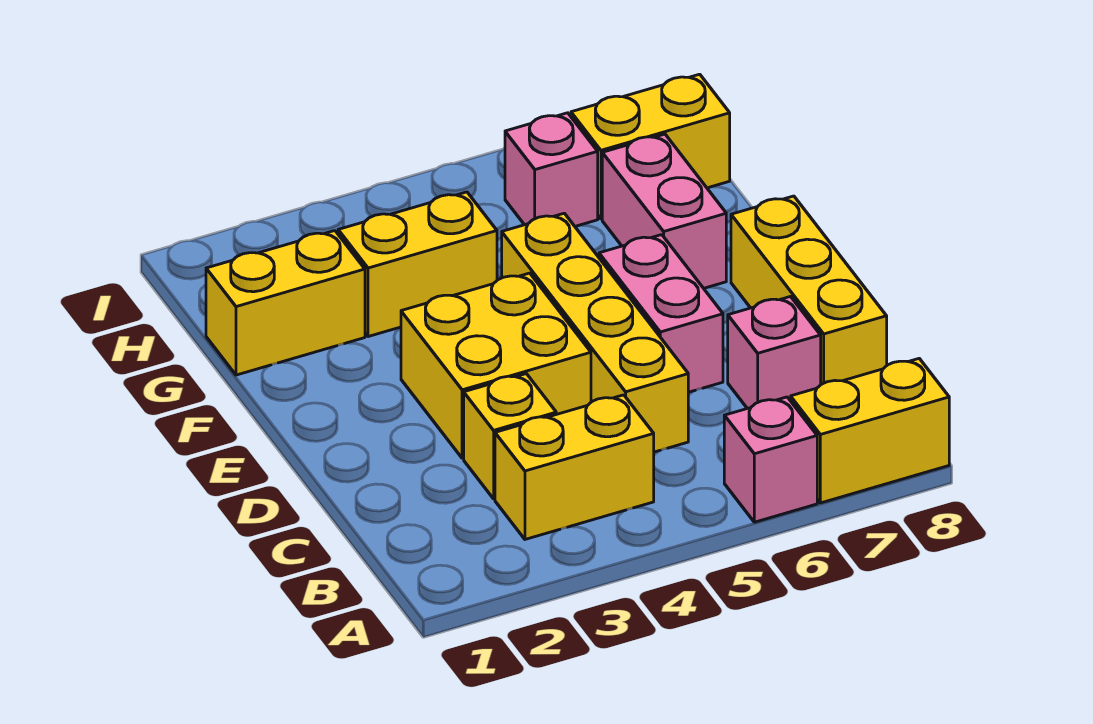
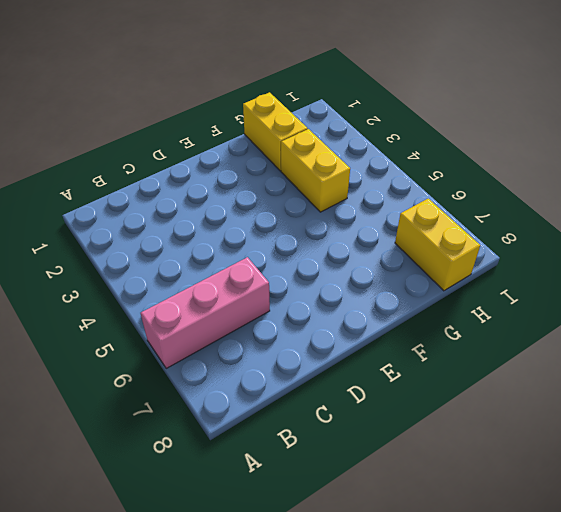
pink 1x3 brick [141,257,270,368] -> pink 1x1 brick [724,397,817,522]
none -> yellow 1x2 brick [791,359,949,503]
none -> yellow 1x2 brick [495,395,654,539]
none -> yellow 1x1 brick [464,374,556,499]

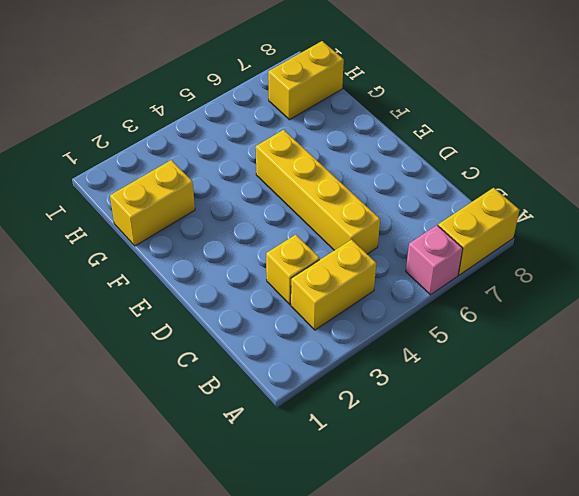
none -> pink 1x1 brick [728,297,821,409]
none -> yellow 1x3 brick [731,196,887,384]
none -> yellow 2x2 brick [401,273,591,458]

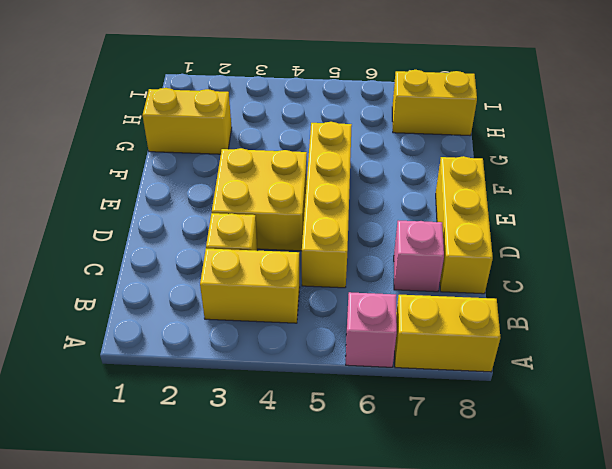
none -> pink 1x2 brick [599,235,723,392]
none -> pink 1x2 brick [602,134,726,288]
none -> yellow 1x2 brick [338,192,497,337]

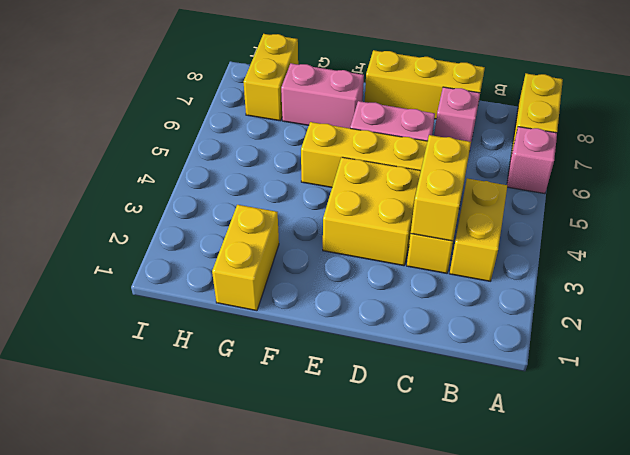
yellow 1x2 brick [411,135,471,241] -> yellow 1x2 brick moved to [338,192,497,337]
none -> pink 1x1 brick [505,113,598,226]

